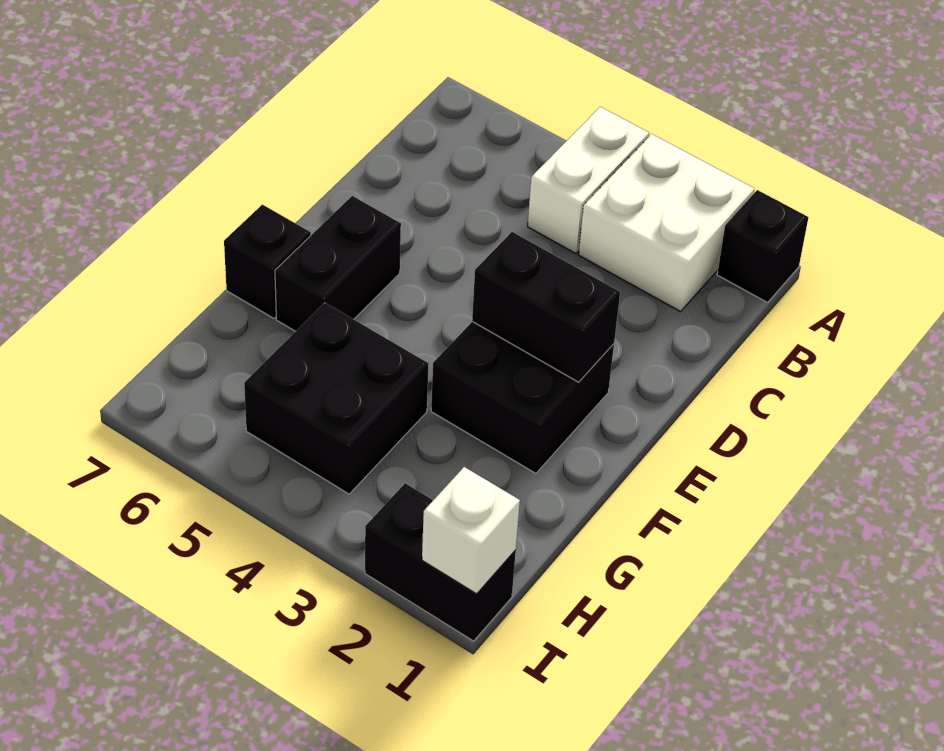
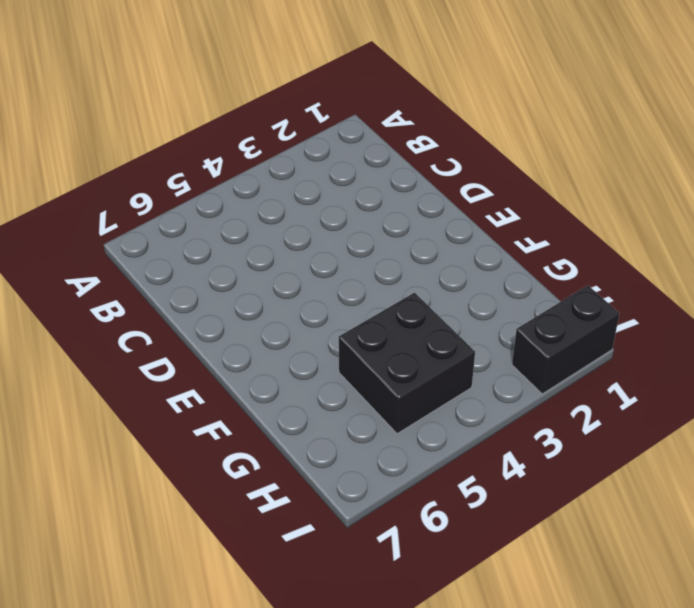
none -> black 1x1 brick [717,190,808,302]
none -> white 2x2 brick [579,134,755,312]

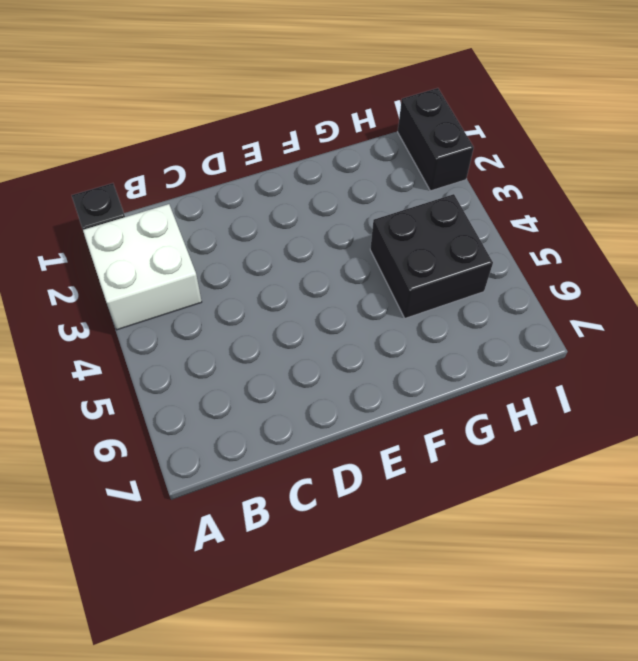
none -> white 1x2 brick [528,107,649,254]
none -> black 2x2 brick [431,322,614,473]

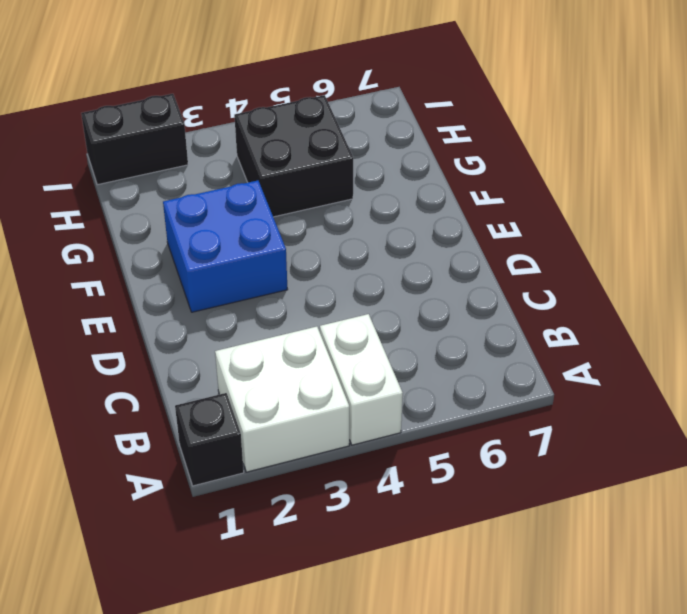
blue 2x2 brick [163,180,288,312] -> black 2x2 brick [431,322,614,473]
none -> black 1x2 brick [275,196,401,331]
none -> black 1x1 brick [224,205,311,318]

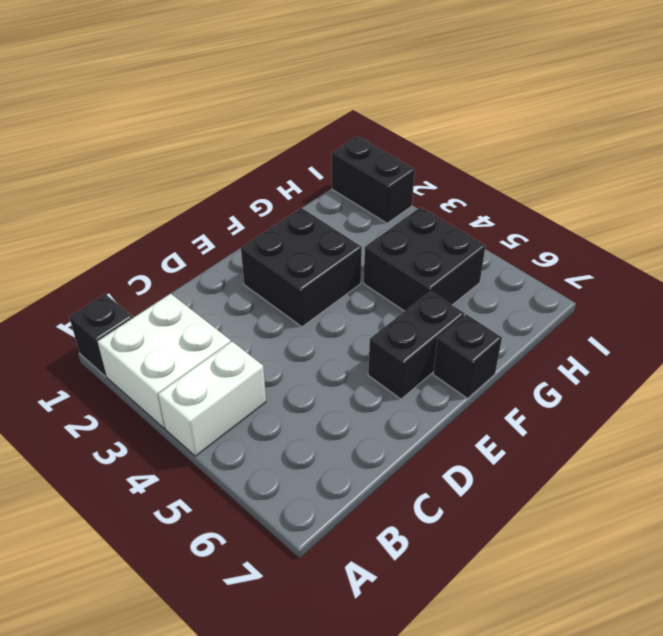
none -> black 1x2 brick [472,232,620,382]
none -> white 1x1 brick [422,467,520,594]

